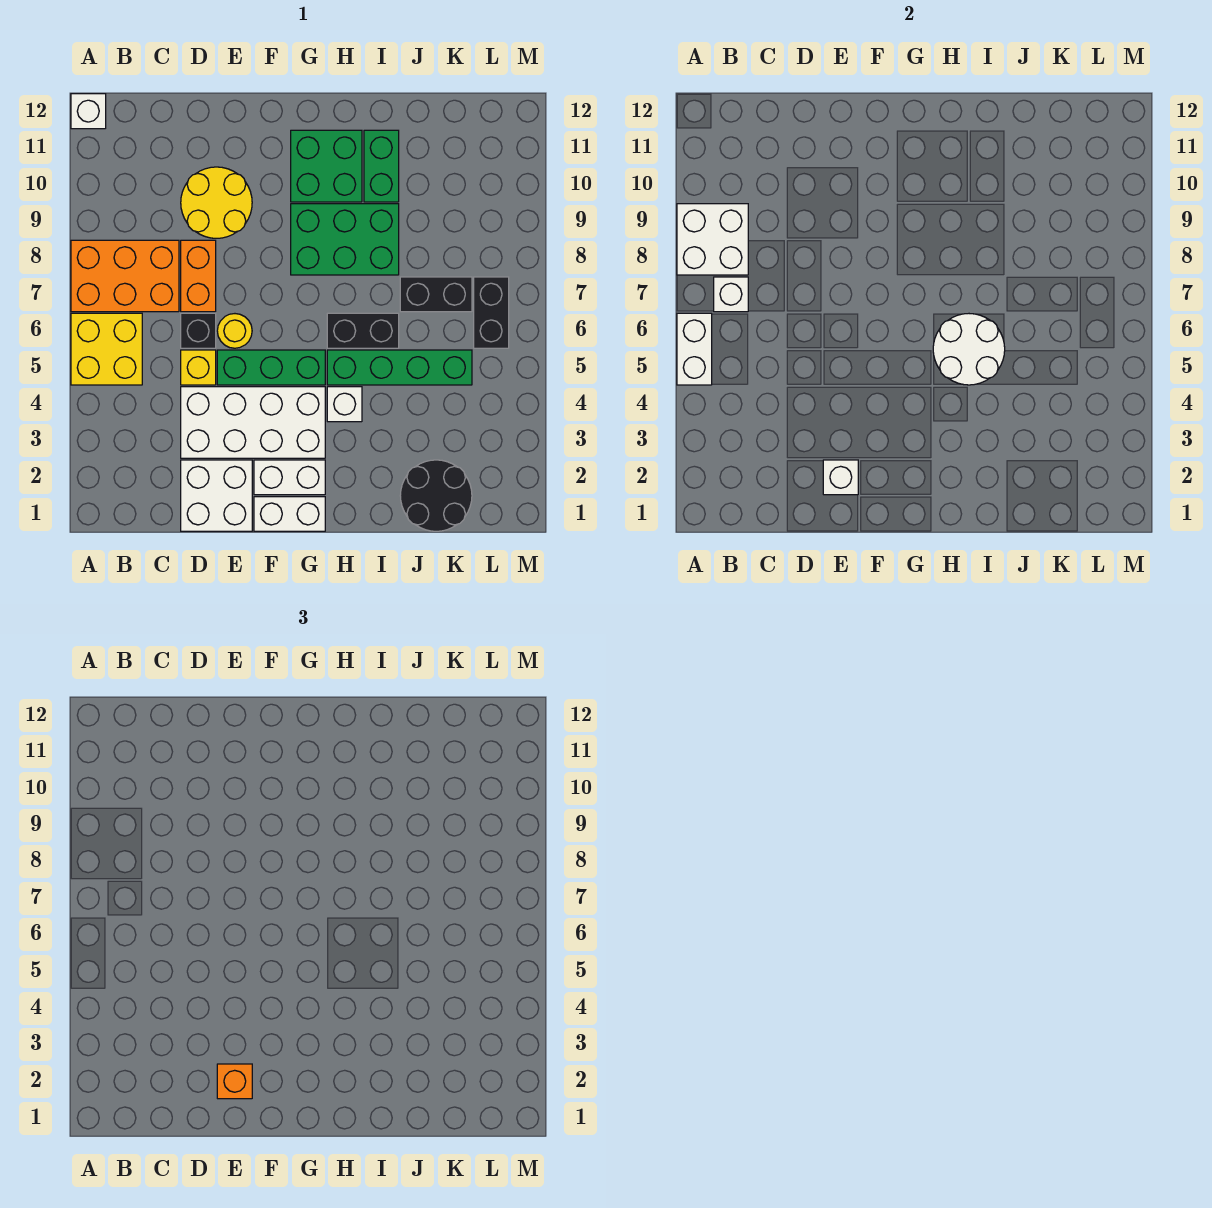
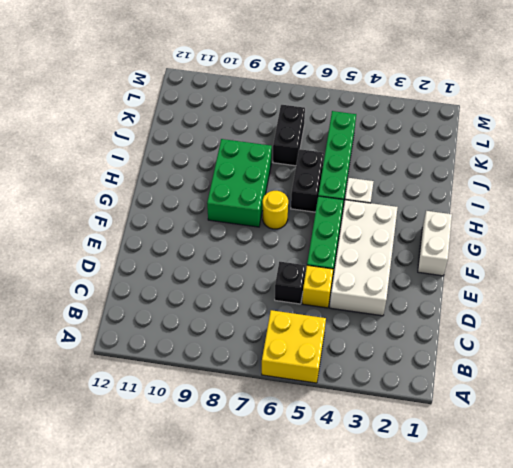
yellow 1x1 round brick [263,191,288,229] -> yellow 1x1 round brick moved to [217,314,252,348]
none -> orange 2x3 brick [71,240,179,312]
none -> white 1x1 brick [71,94,106,129]
none -> white 2x2 brick [181,460,252,531]

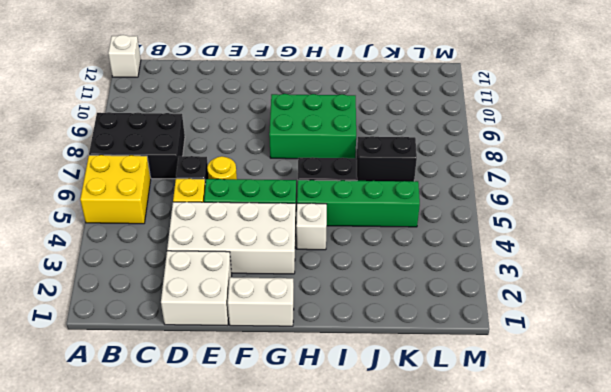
black 2x3 brick [89,112,185,179] -> orange 2x3 brick [71,240,179,312]
none -> orange 1x2 brick [181,240,216,312]
none -> yellow 2x2 round brick [181,167,252,238]
none -> white 1x2 brick [254,460,325,495]

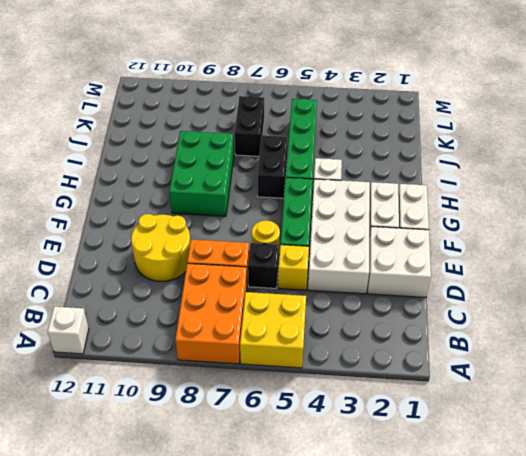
none -> green 2x2 brick [291,130,362,202]
none -> green 1x2 brick [364,130,399,202]
none -> black 2x2 round brick [400,460,472,531]

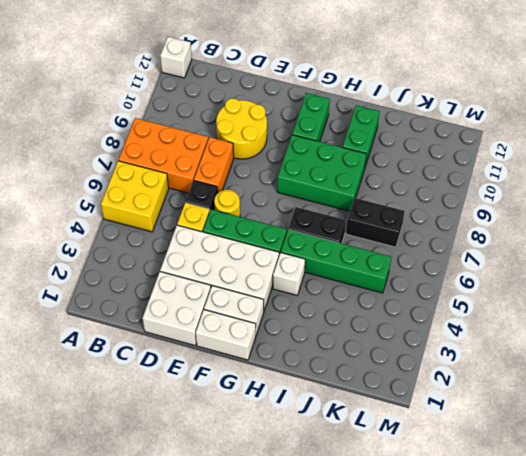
green 1x2 brick [292,93,330,142] -> green 2x2 brick [291,130,362,202]
none -> black 2x2 round brick [400,460,472,531]
none -> black 1x2 brick [474,277,509,348]
none -> white 1x2 brick [677,313,712,385]

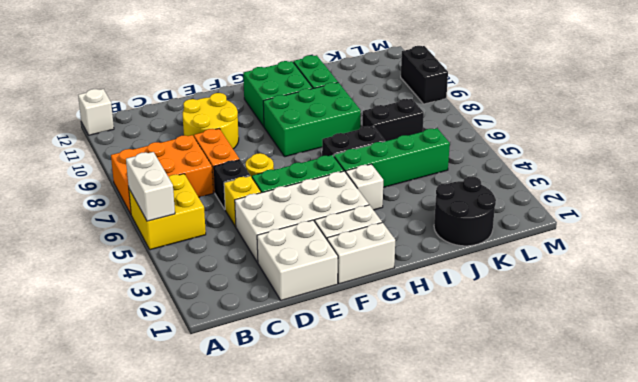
black 1x2 brick [401,46,448,104] -> black 1x2 brick moved to [474,277,509,348]
none -> white 2x2 brick [677,204,748,275]
none -> white 1x1 brick [714,277,748,312]
none -> white 1x1 brick [823,460,858,495]

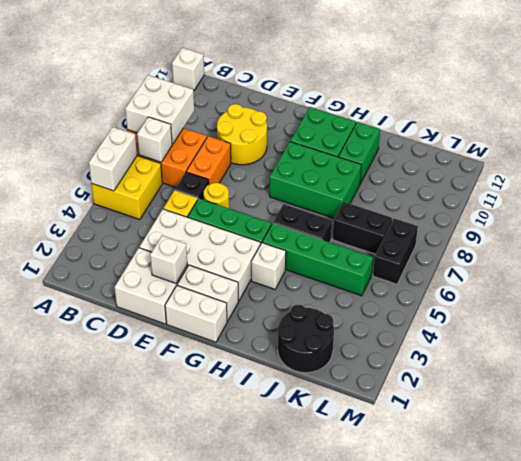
none -> white 2x2 round brick [933,314,1005,385]
none -> orange 1x1 brick [217,1064,252,1099]

